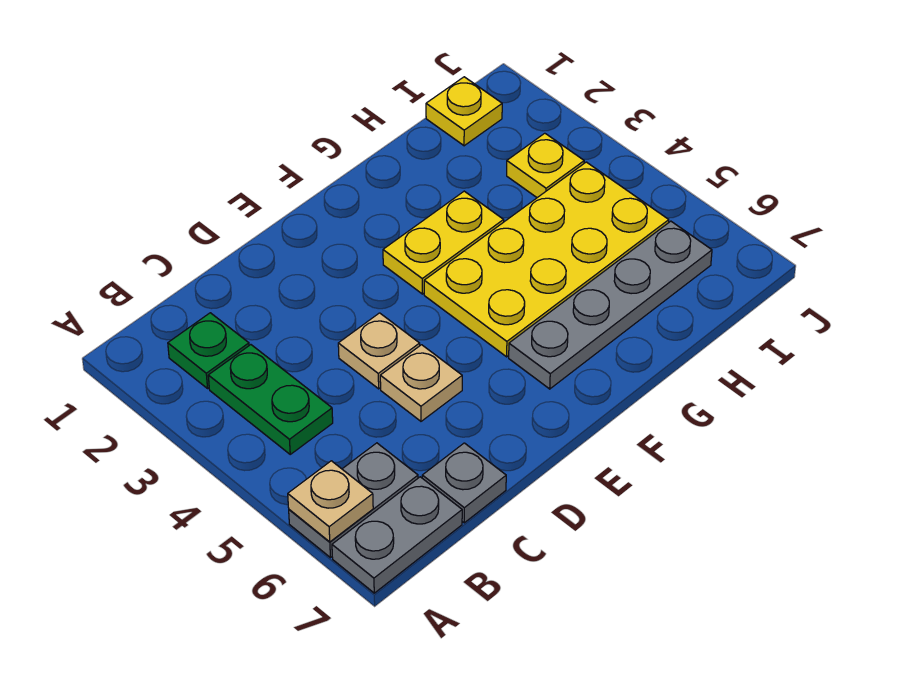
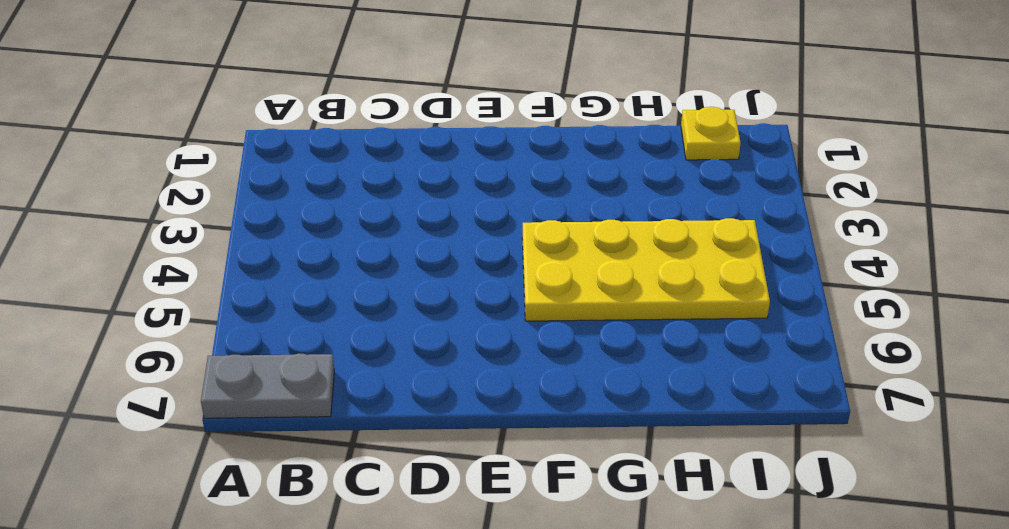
none -> grey 1x2 plate [289,443,418,558]
none -> green 1x1 plate [168,313,249,388]
none -> green 1x2 plate [208,345,333,454]

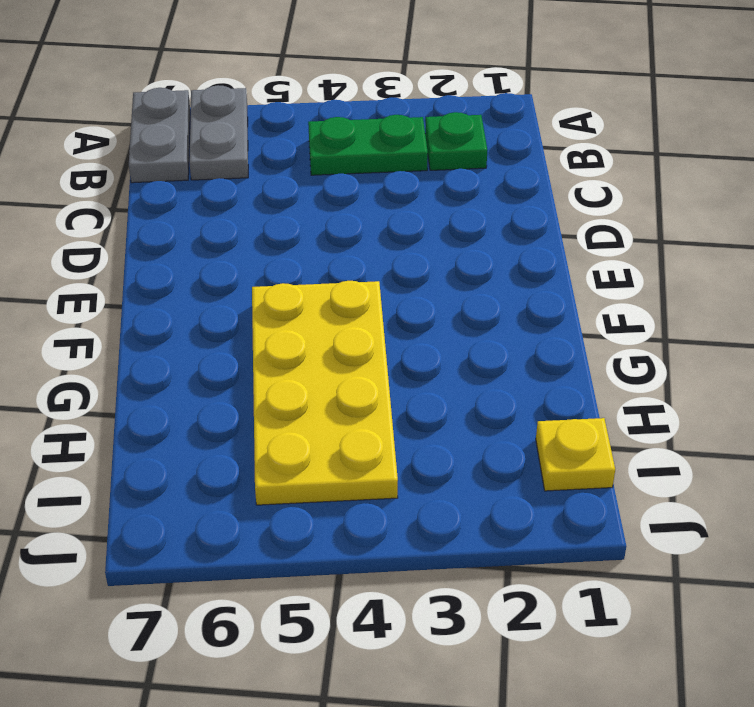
none -> grey 1x1 plate [422,443,506,523]
none -> tan 1x1 plate [338,313,420,389]
none -> tan 1x1 plate [380,345,462,421]

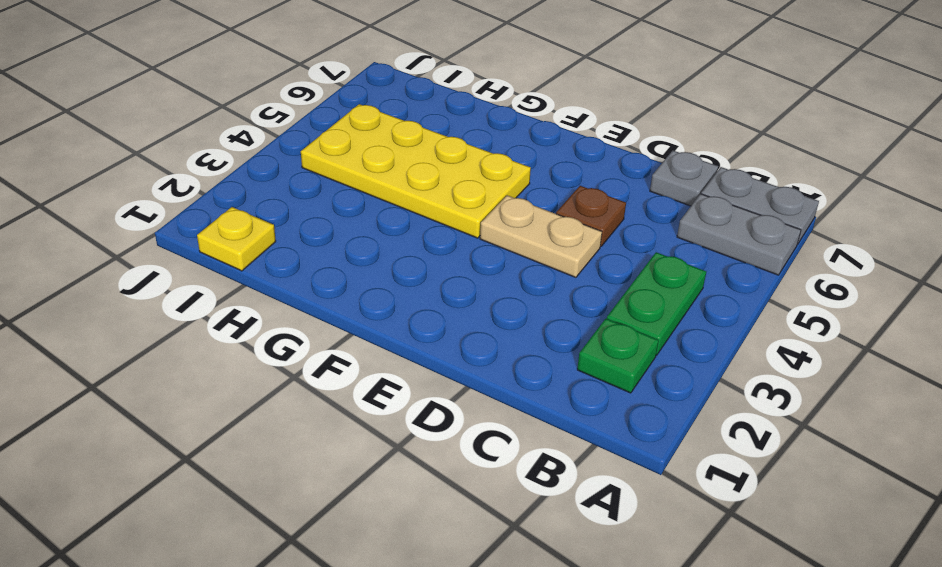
tan 1x2 plate [480,195,602,277] -> tan 1x1 plate [338,313,420,389]
brown 1x1 plate [556,186,626,247] -> tan 1x1 plate [380,345,462,421]
none -> yellow 1x2 plate [383,191,504,294]
none -> grey 1x4 plate [509,221,712,389]
none -> yellow 1x1 plate [507,133,584,198]

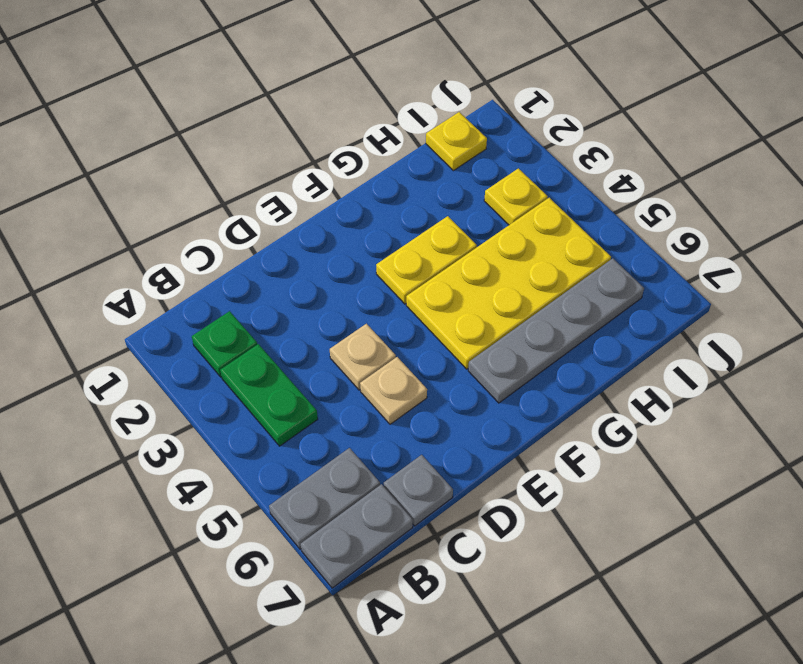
none -> tan 1x1 plate [288,461,373,542]

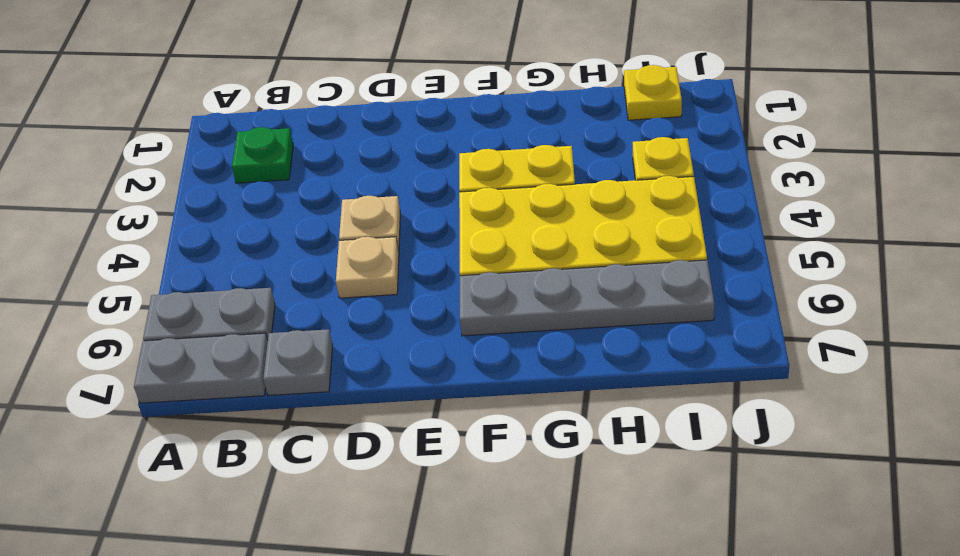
none -> green 1x2 plate [208,345,333,454]
none -> tan 1x1 plate [288,461,373,542]

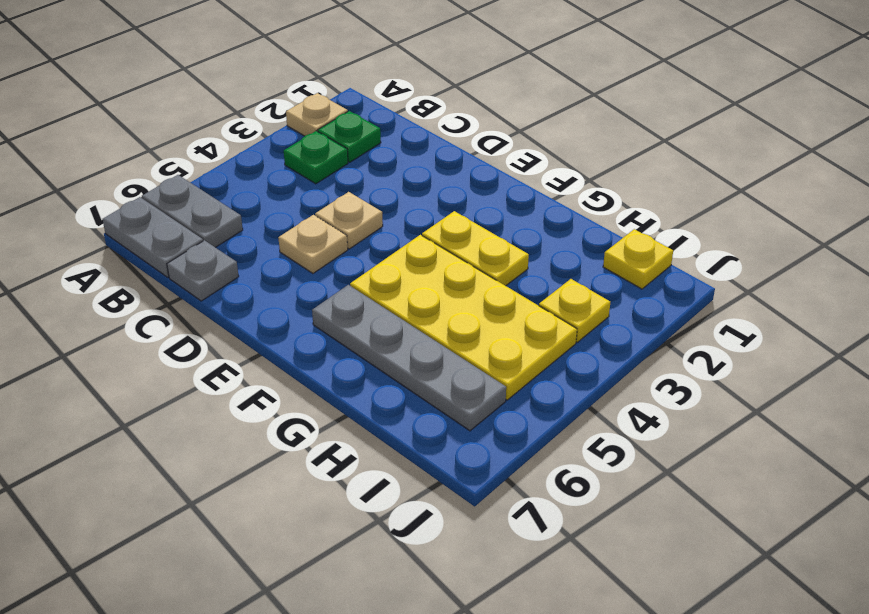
tan 1x1 plate [286,93,348,136] -> tan 1x1 plate moved to [288,461,373,542]
green 1x1 plate [284,131,348,184] -> green 1x2 plate [208,345,333,454]

